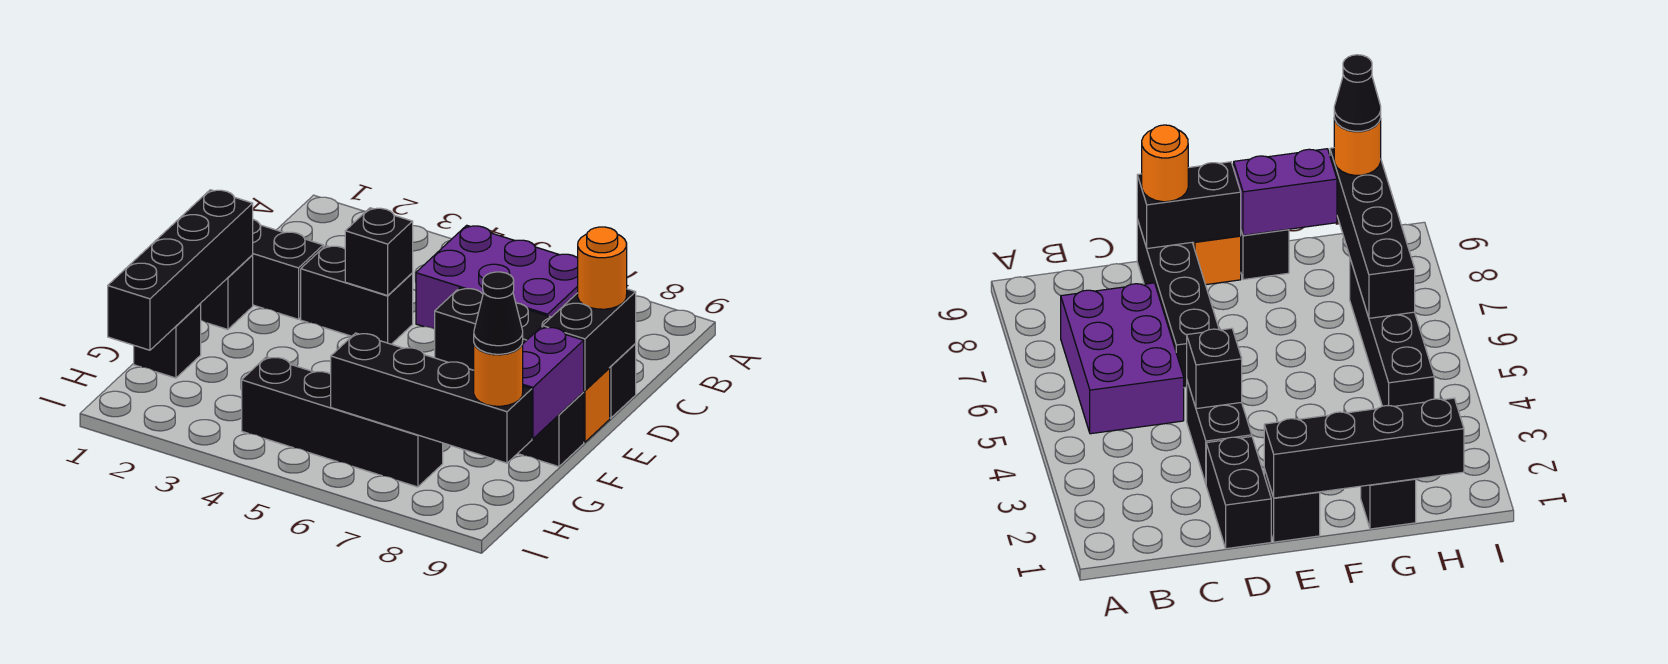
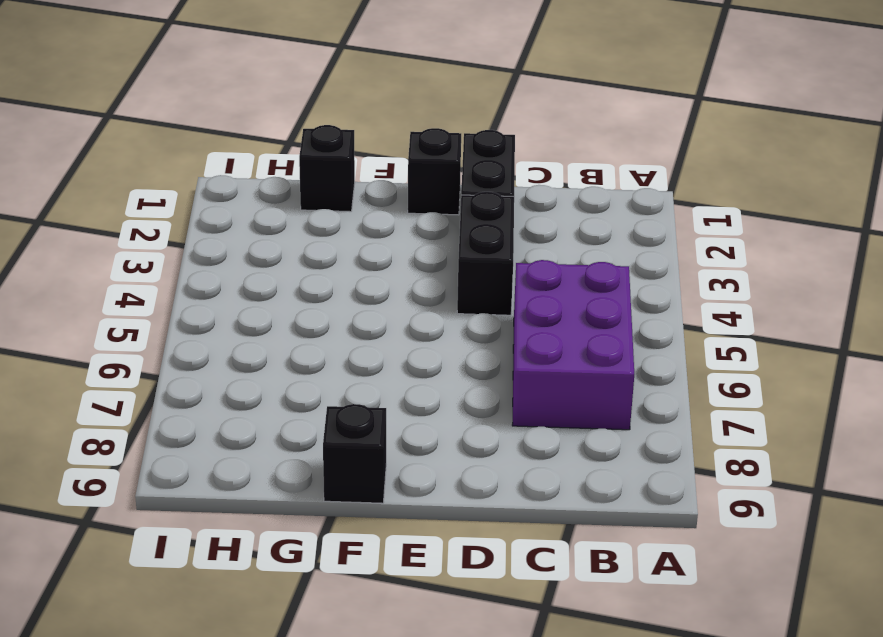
none -> black 1x4 brick [435,288,636,418]
none -> orange 1x1 brick [584,368,610,442]
none -> black 1x4 brick [242,357,443,487]

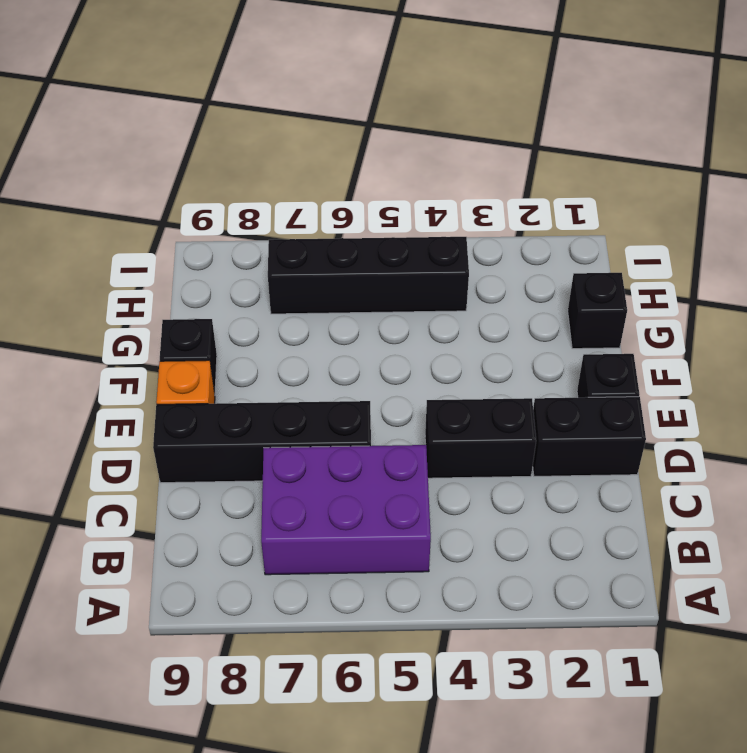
none -> black 1x1 brick [345,208,413,296]
none -> black 1x2 brick [543,289,636,390]
none -> black 1x4 brick [108,190,253,350]

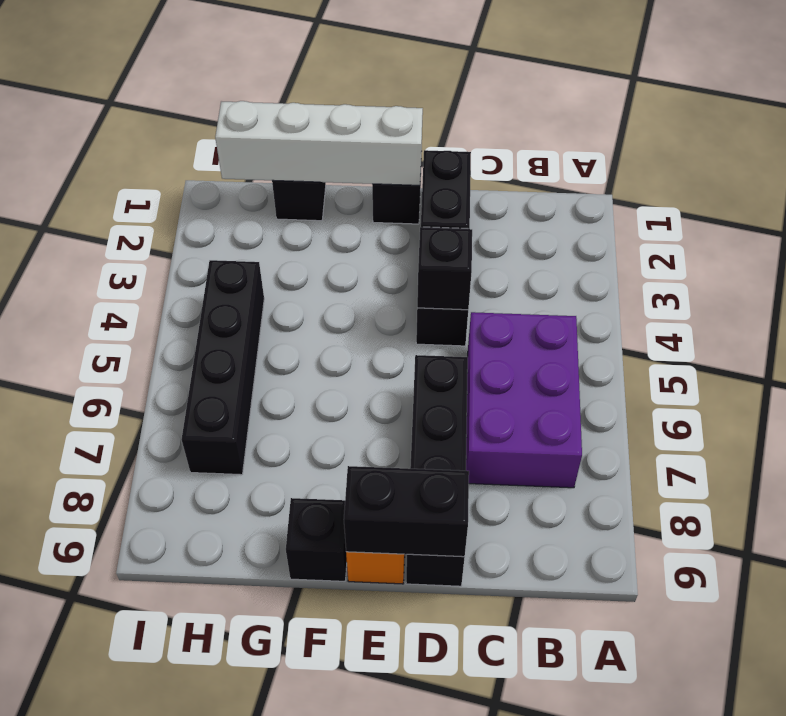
white 1x4 brick [215,101,423,185] -> black 1x4 brick [108,190,253,350]
none -> purple 1x2 brick [523,327,584,439]
none -> black 1x4 brick [331,333,532,463]
none -> orange 1x1 round brick [578,227,627,309]

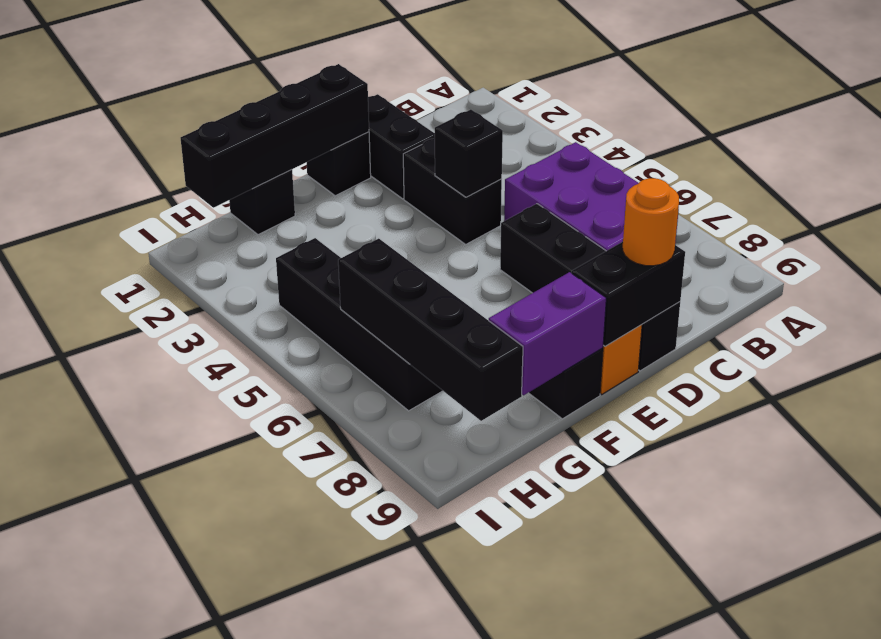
none -> orange 1x1 round brick [474,343,523,406]
none -> black 1x1 cone [474,272,523,354]

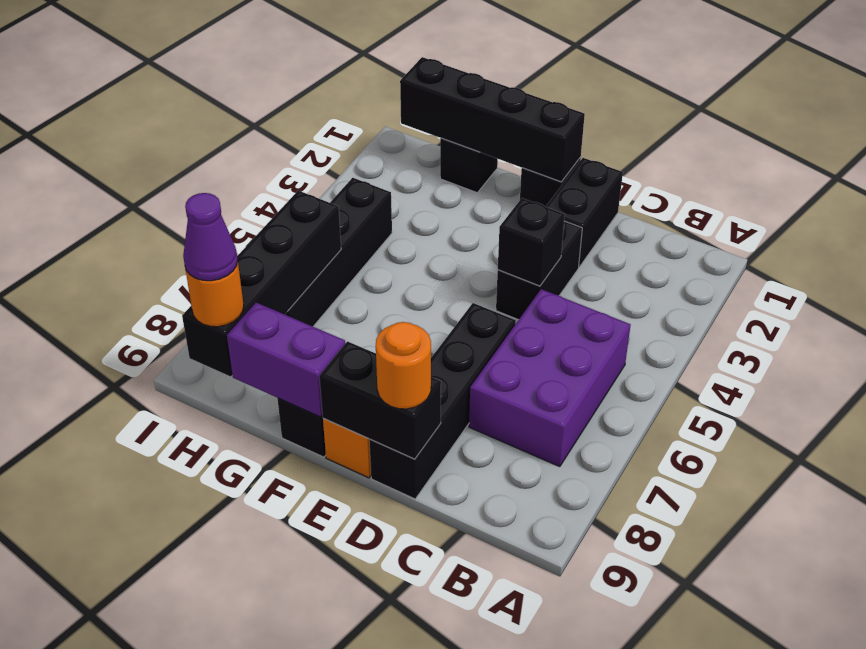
purple 1x1 cone [183,193,238,281] -> black 1x1 cone [474,272,523,354]

